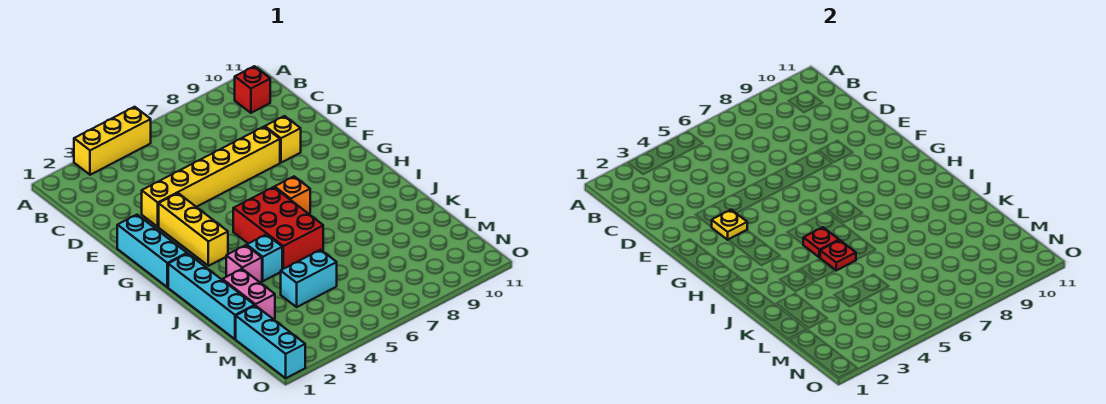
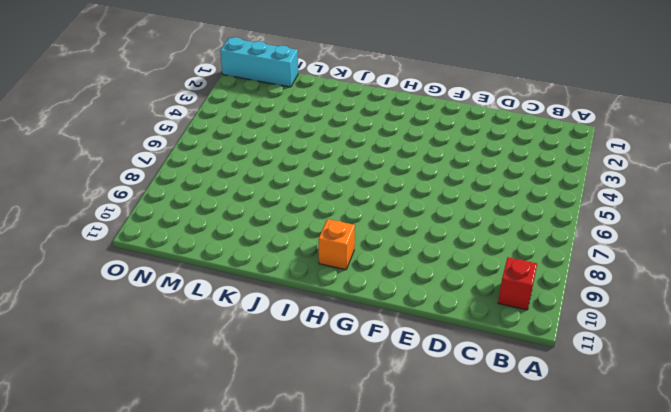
orange 1x1 brick [318,219,355,270] -> orange 1x1 brick moved to [275,177,310,214]
none -> yellow 1x3 brick [74,107,151,175]
none -> yellow 1x6 brick [142,127,280,227]
none -> yellow 1x1 brick [265,116,301,163]

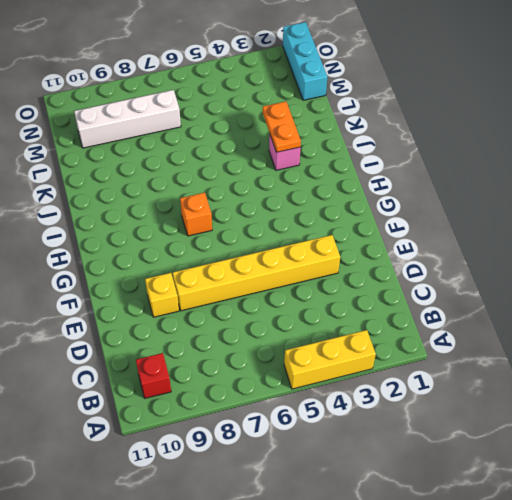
orange 1x2 plate [263,101,301,152] -> none
white 1x4 brick [74,90,181,148] -> none
none -> cyan 1x3 brick [117,215,187,287]
none -> yellow 1x3 brick [159,193,228,266]
none -> red 2x3 brick [233,187,323,269]

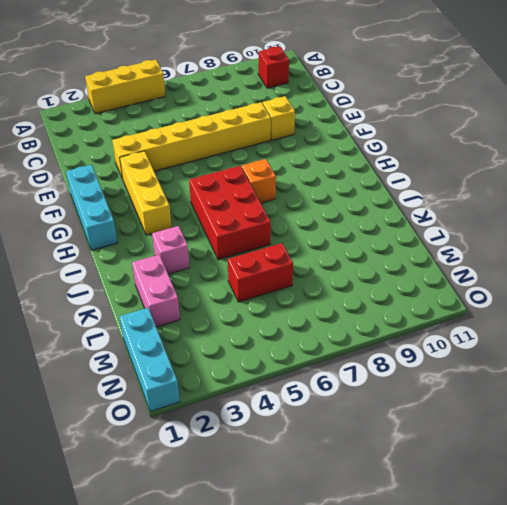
red 1x2 brick [228,243,293,302] -> cyan 1x2 brick [281,250,337,307]
none -> cyan 1x4 brick [168,254,255,339]
none -> cyan 1x1 brick [247,234,282,281]
none -> yellow 1x1 plate [712,210,747,240]

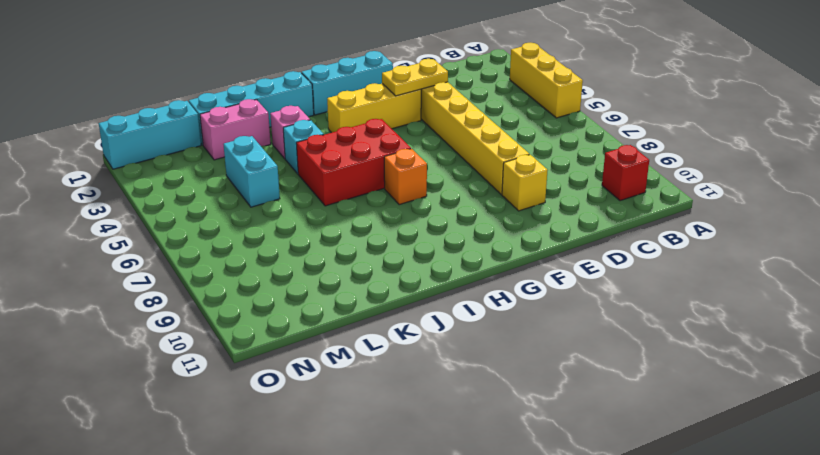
yellow 1x2 plate [382,59,448,96] -> yellow 1x1 plate [712,210,747,240]
none -> red 1x1 plate [803,227,839,257]
none -> red 1x1 plate [820,240,856,270]

